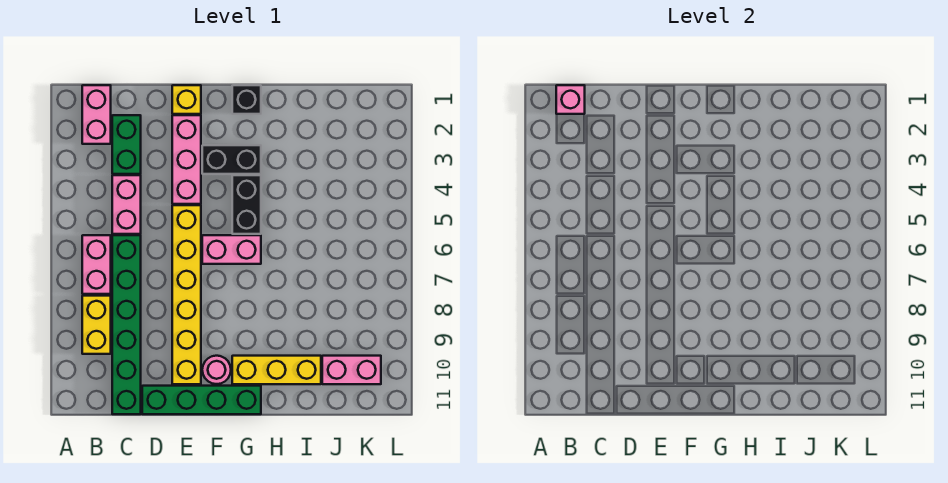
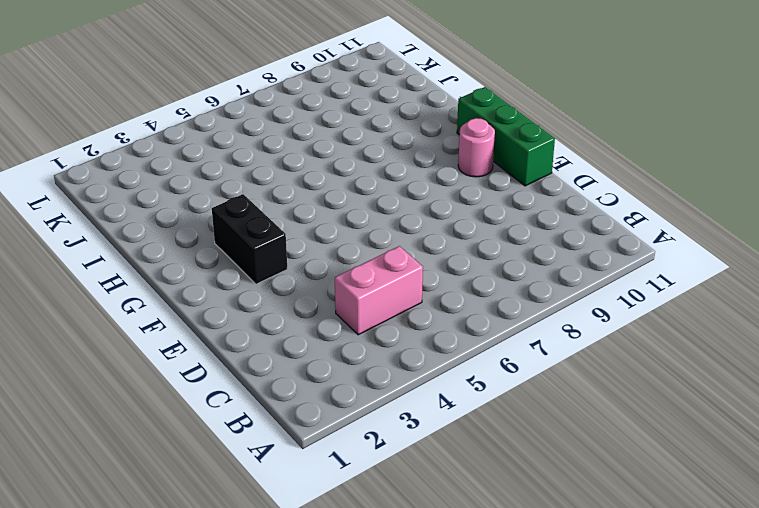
green 1x3 brick [457,87,555,186] -> green 1x4 brick [142,386,261,414]
none -> pink 1x2 brick [82,85,111,144]
none -> pink 1x2 brick [82,235,111,294]
none -> yellow 1x2 brick [82,296,111,354]

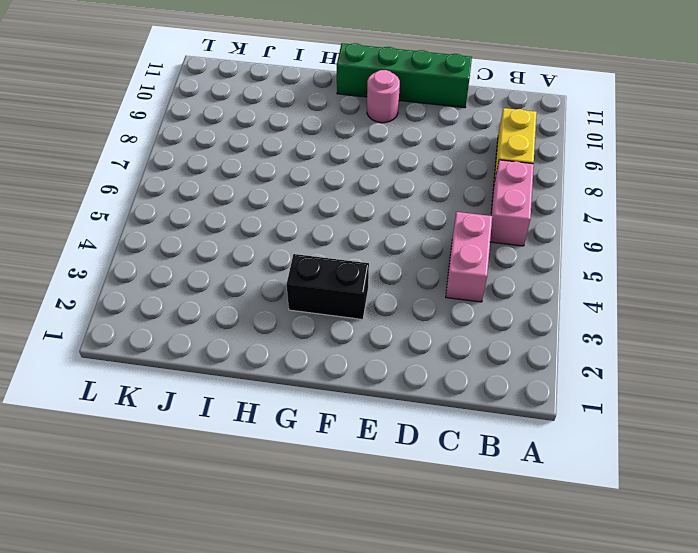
none -> pink 1x2 brick [82,85,111,144]
none -> green 1x2 brick [112,115,141,174]
none -> green 1x6 brick [112,235,141,414]

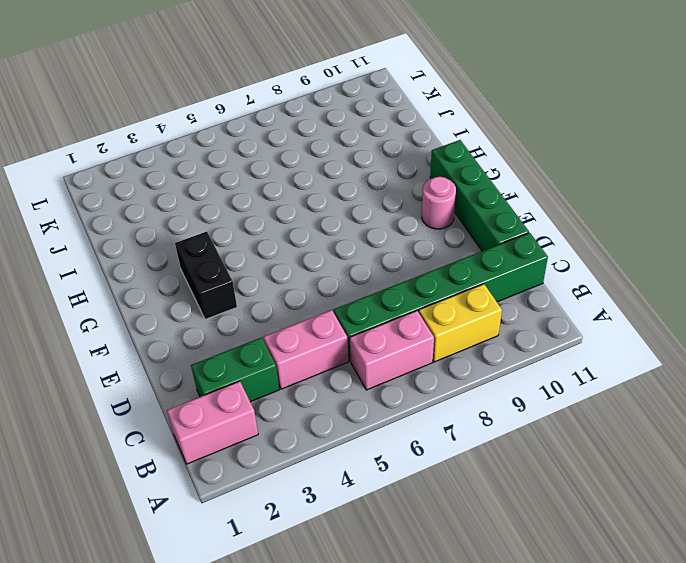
none -> yellow 1x1 brick [172,85,201,114]
none -> pink 1x3 brick [172,115,201,204]
none -> yellow 1x6 brick [172,205,201,384]

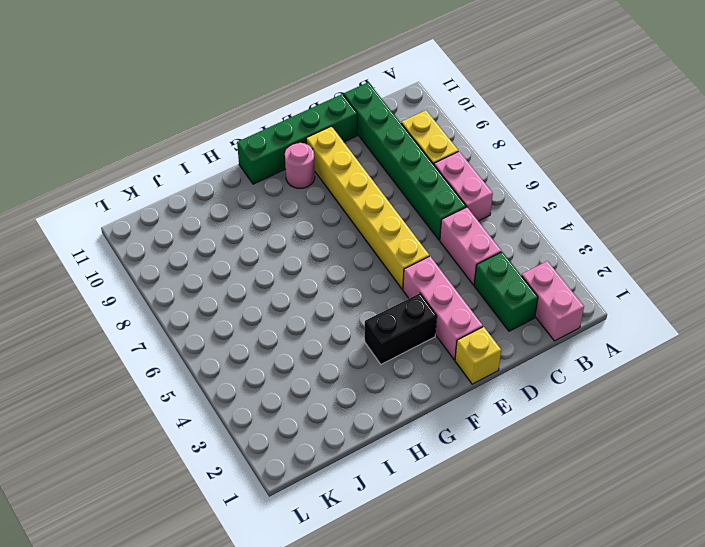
none -> pink 1x2 brick [202,235,261,264]
none -> black 1x1 brick [232,85,261,114]
none -> black 1x2 brick [232,175,261,234]

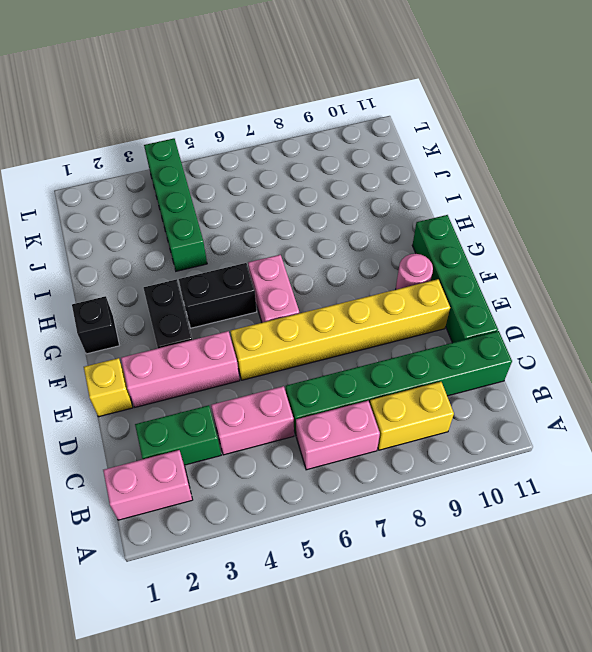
green 1x4 brick [144,138,207,271] -> none
none -> yellow 1x3 brick [232,356,321,384]
none -> pink 1x2 brick [322,356,381,384]
none -> pink 1x1 brick [556,85,585,114]

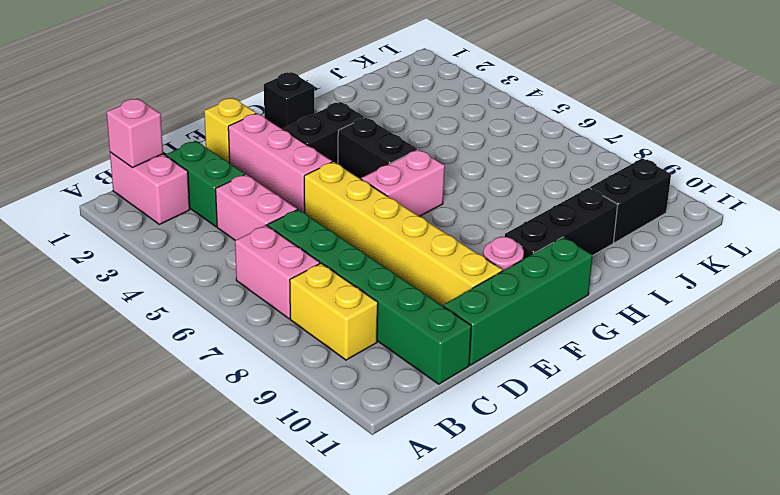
black 1x3 brick [505,188,618,259] -> yellow 1x3 brick [232,356,321,384]
black 1x2 brick [590,158,671,243] -> pink 1x2 brick [322,356,381,384]

